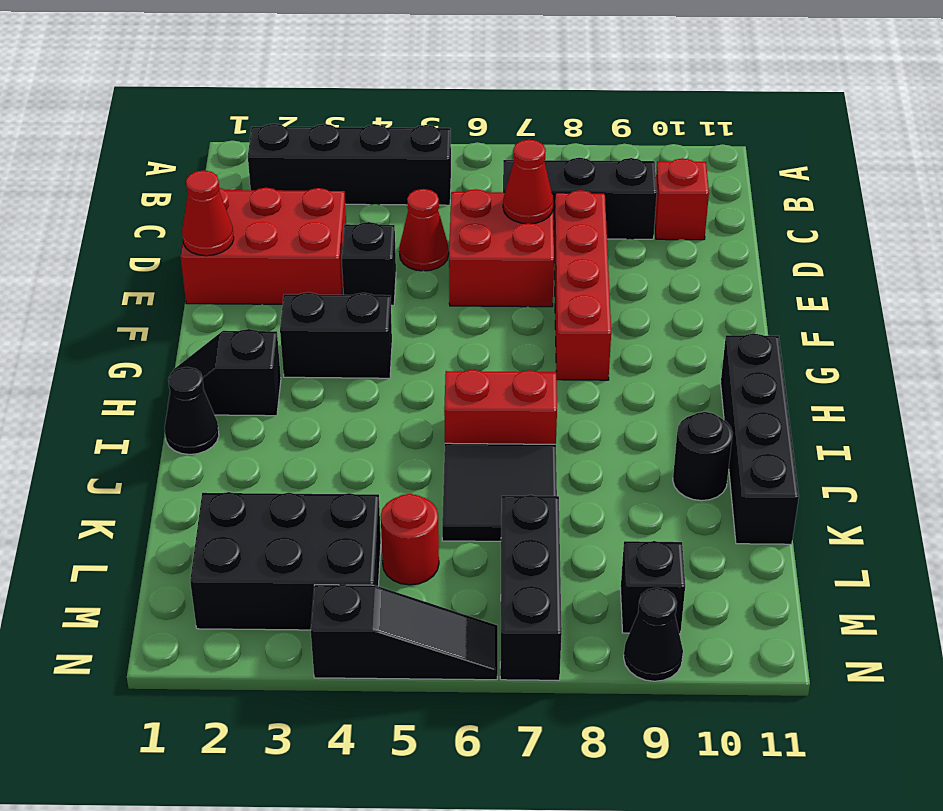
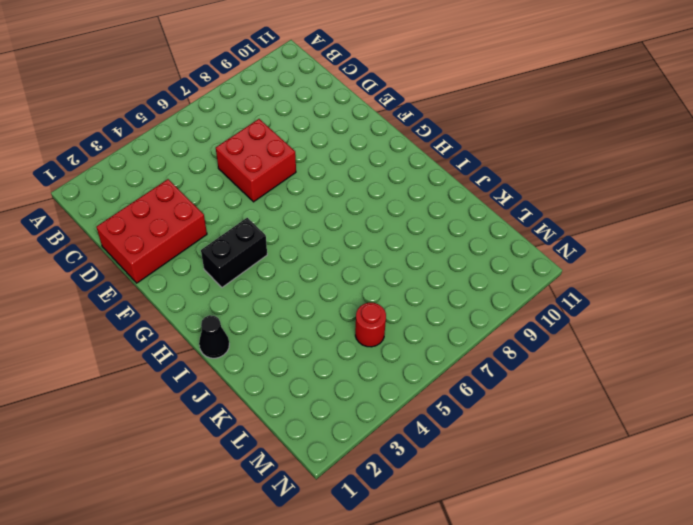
none -> black 1x4 brick [248,124,451,205]
none -> black 1x3 brick [503,158,657,239]
none -> red 1x1 brick [655,158,709,240]

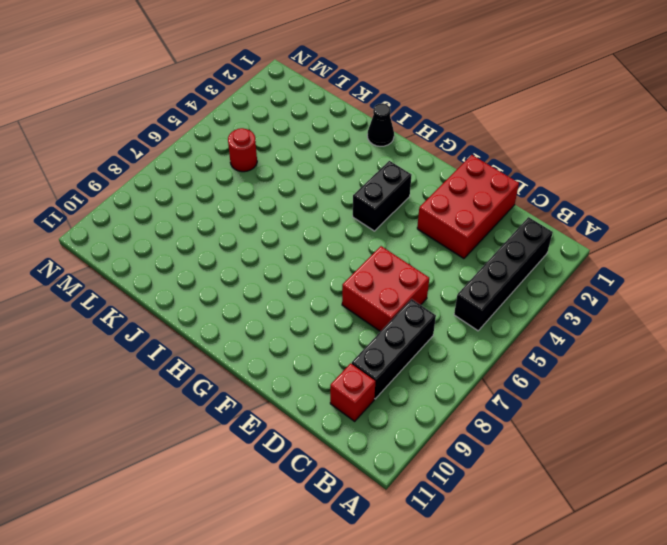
none -> red 1x1 cone [399,189,449,271]
none -> red 1x4 brick [554,190,611,380]
none -> black 1x1 brick [342,222,396,305]

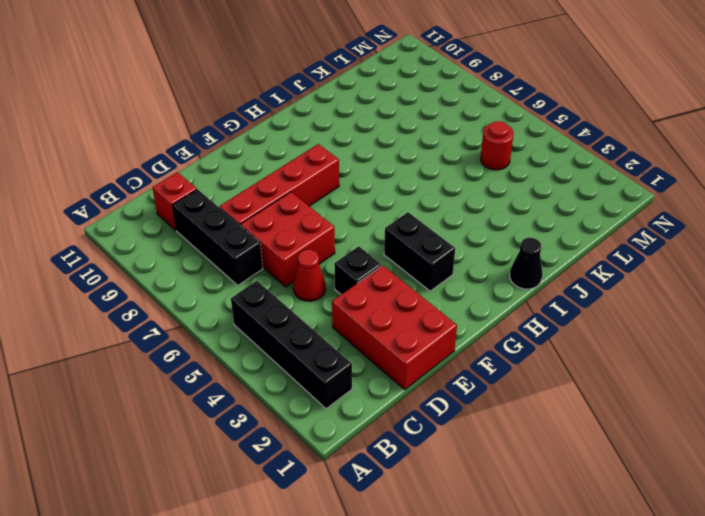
none -> black 1x2 slope [168,329,281,416]
none -> black 1x4 brick [721,333,799,544]
none -> red 1x2 brick [444,370,557,444]

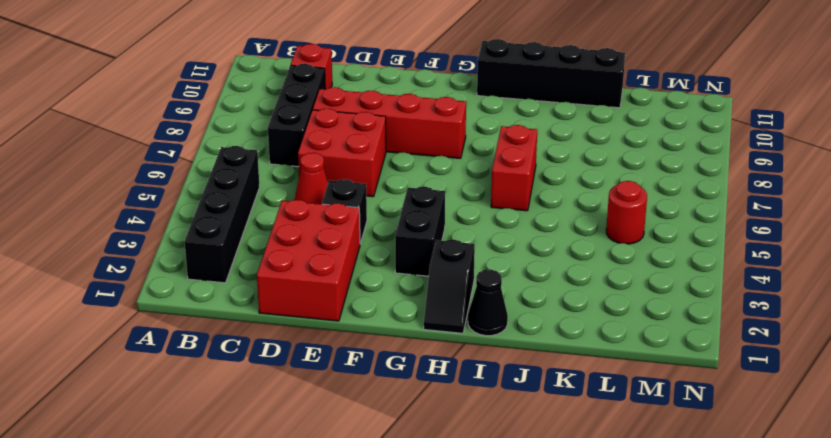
none -> black 2x2 tile [442,443,557,541]
none -> black 1x1 round brick [673,412,733,501]
none -> black 2x3 brick [190,492,381,630]

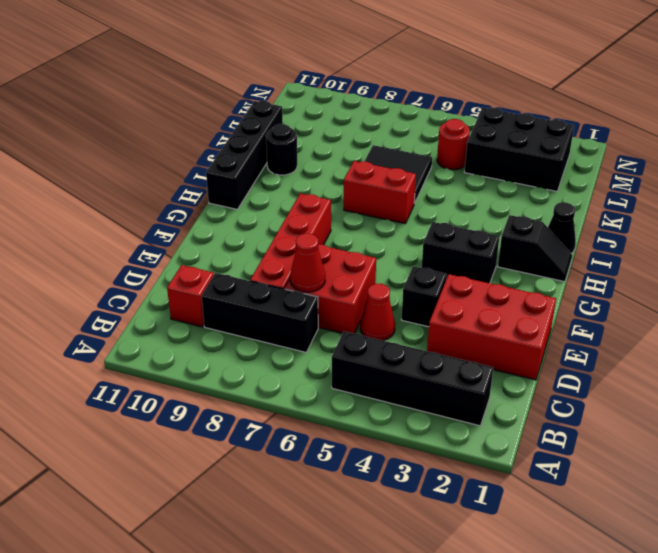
none -> black 1x3 brick [500,495,562,680]
none -> black 1x1 brick [621,541,685,634]
none -> black 1x3 slope [311,585,498,680]

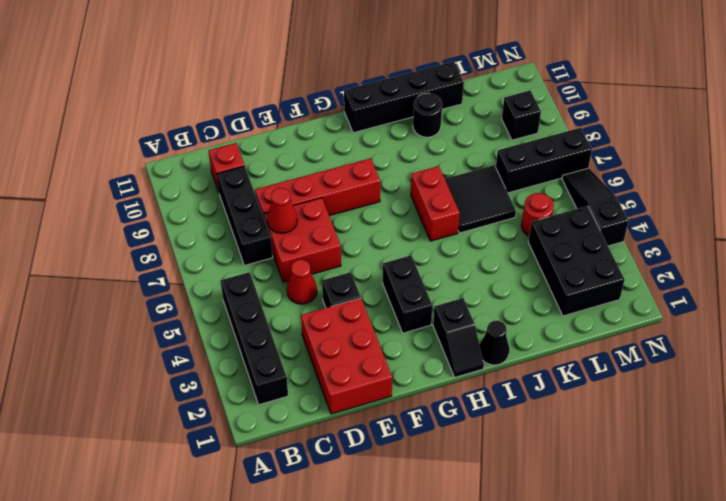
none -> black 1x1 cone [624,588,683,681]
none -> red 1x1 cone [182,170,234,256]

